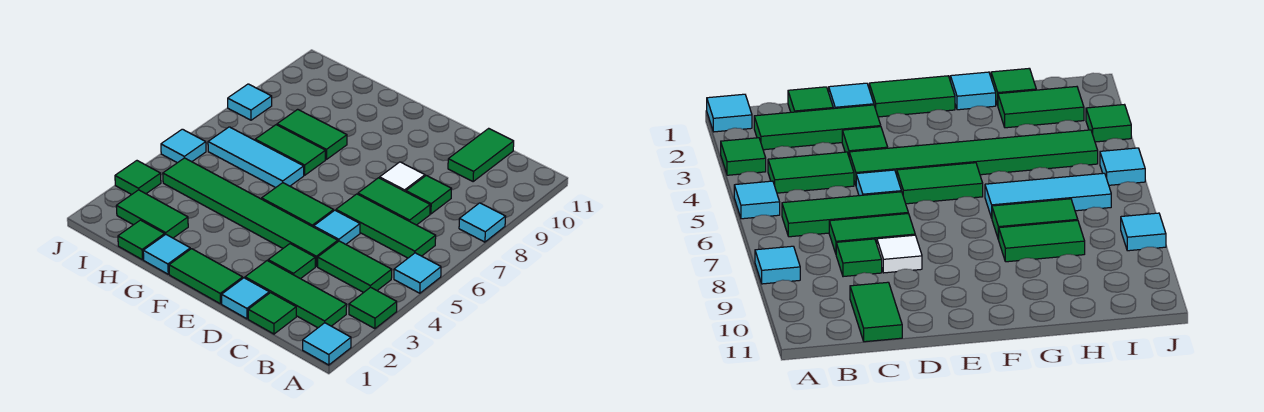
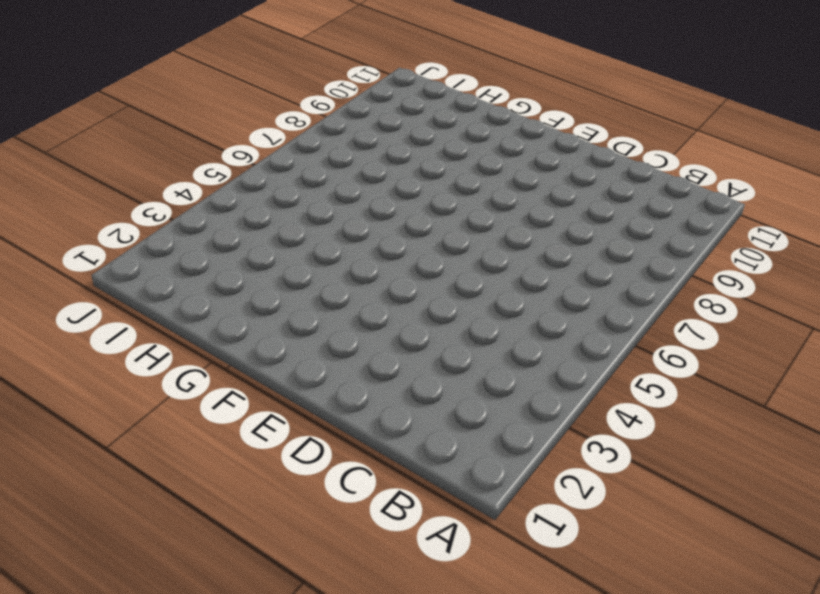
none -> cyan 1x1 tile [303,323,351,365]
none -> green 1x1 tile [349,287,397,329]
none -> cyan 1x1 tile [394,253,441,293]

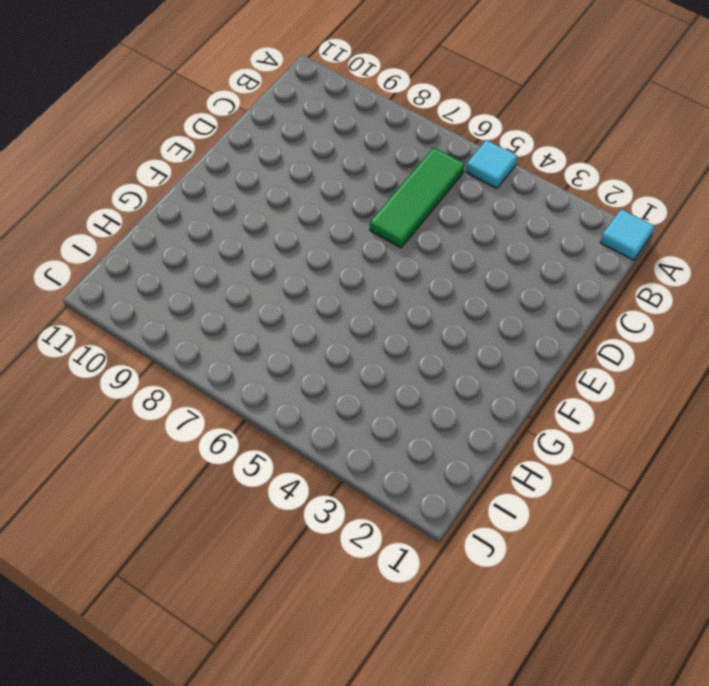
none -> green 1x1 tile [349,287,397,329]
none -> cyan 1x1 tile [459,203,506,242]
none -> green 1x3 tile [245,261,347,328]

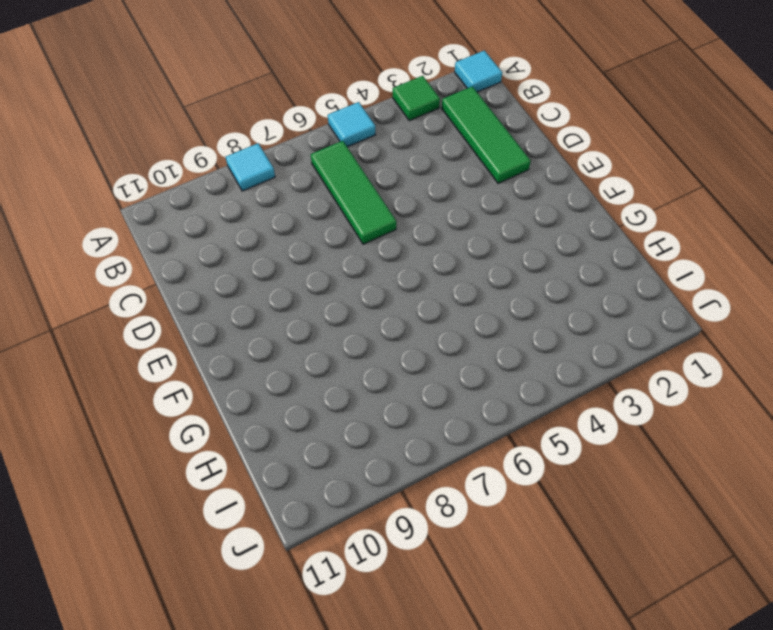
none -> green 1x2 tile [318,241,392,292]
none -> green 1x1 tile [248,293,296,334]
none -> green 1x2 tile [358,178,430,225]

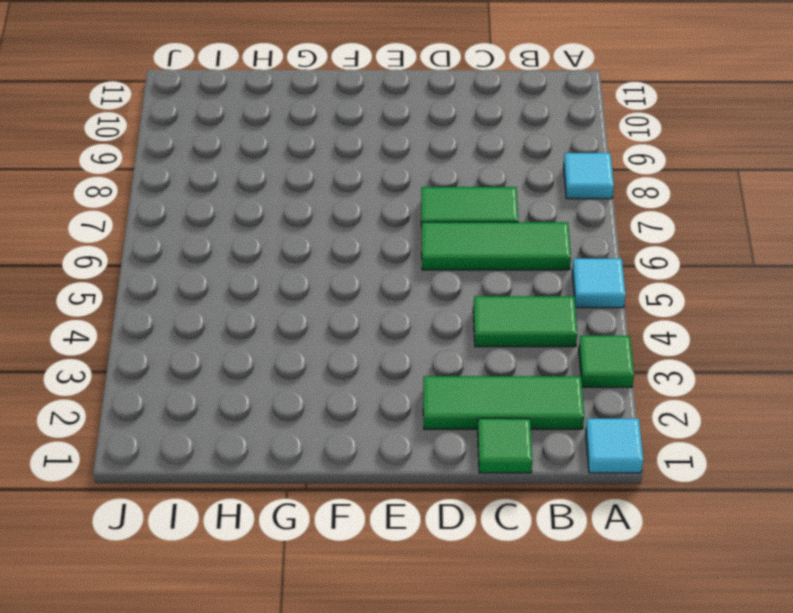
none -> green 1x1 tile [406,175,451,214]
none -> green 1x2 tile [448,128,514,182]
none -> cyan 1x1 tile [222,278,269,319]

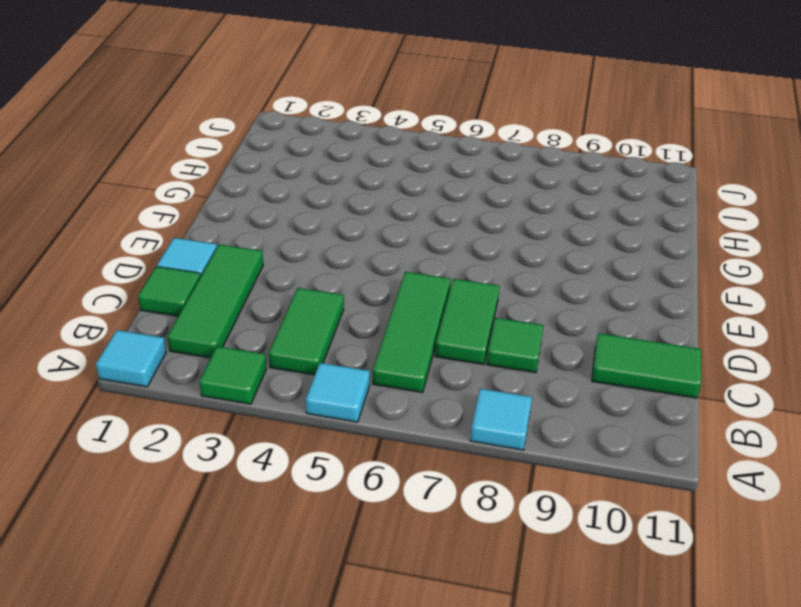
none -> green 1x1 tile [268,244,315,279]
none -> green 1x6 tile [163,158,338,266]
none -> cyan 1x1 tile [314,210,360,244]

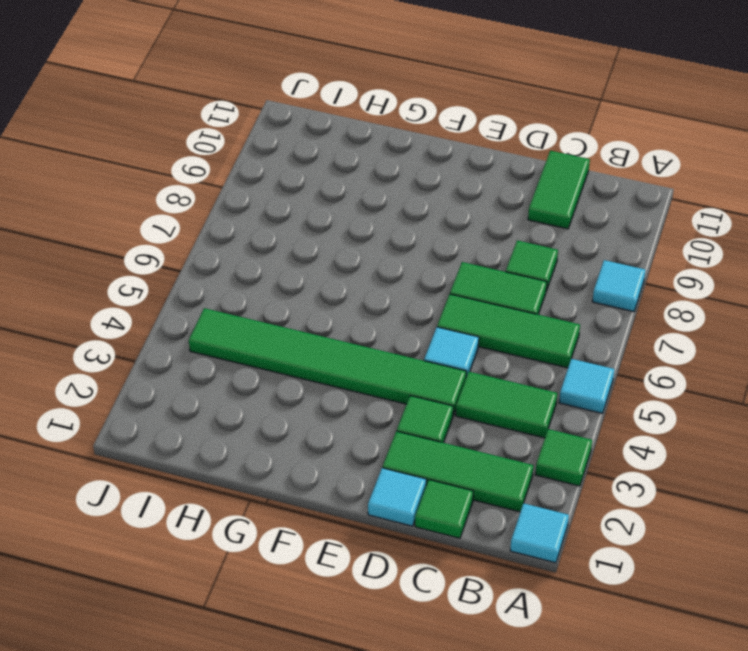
none -> white 1x1 tile [380,162,425,192]
none -> green 1x2 tile [169,249,243,304]
none -> green 1x2 tile [262,183,334,227]

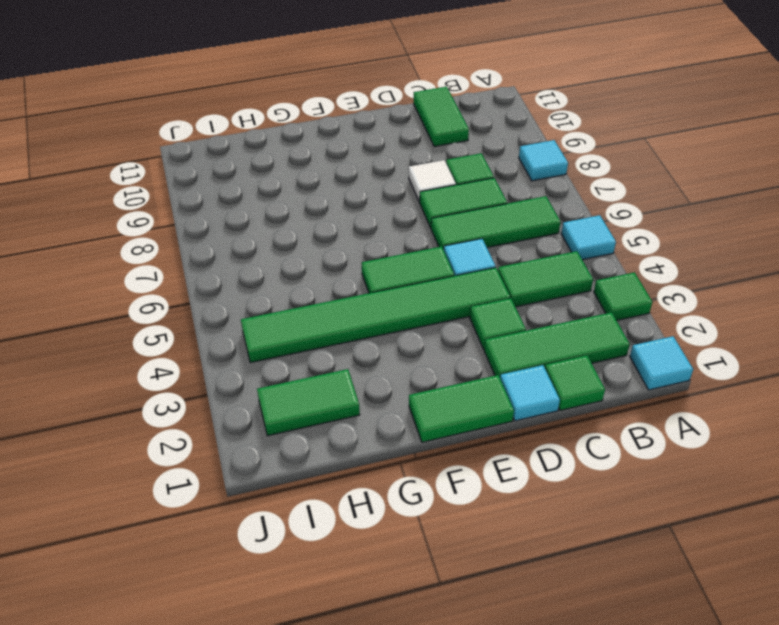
none -> cyan 1x1 tile [143,234,190,274]
none -> cyan 1x3 tile [208,127,304,188]
none -> green 1x2 tile [255,125,325,175]

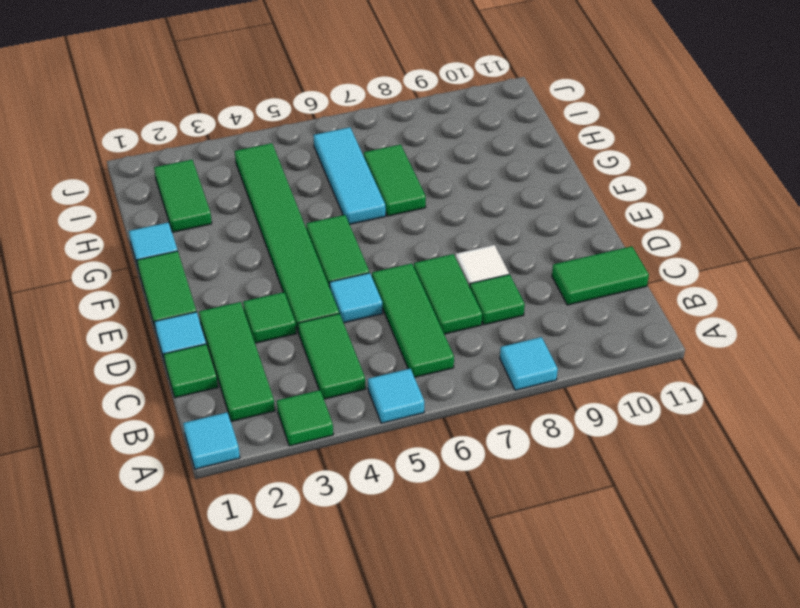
none -> green 1x2 tile [277,109,347,160]
none -> green 1x1 tile [118,220,165,260]
none -> green 1x1 tile [115,161,161,195]

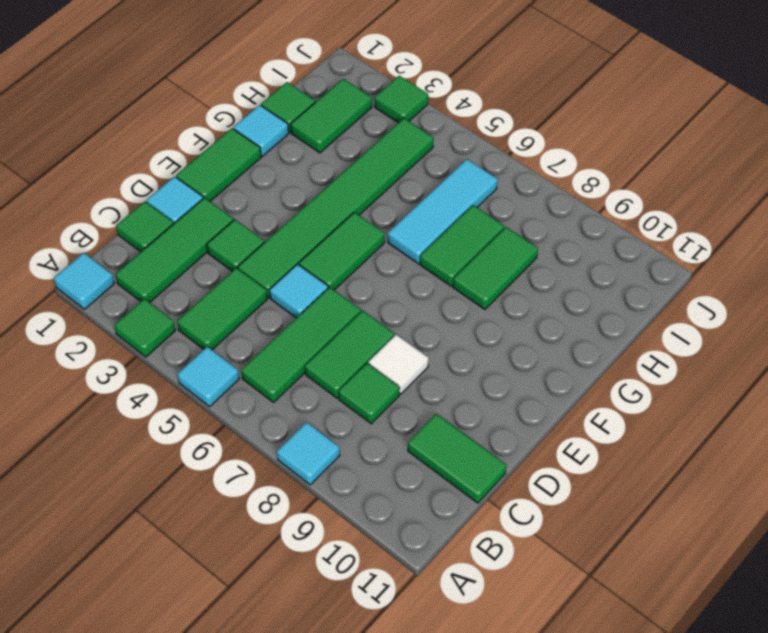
none -> cyan 1x1 tile [161,129,206,163]
none -> cyan 1x1 tile [228,84,272,120]

